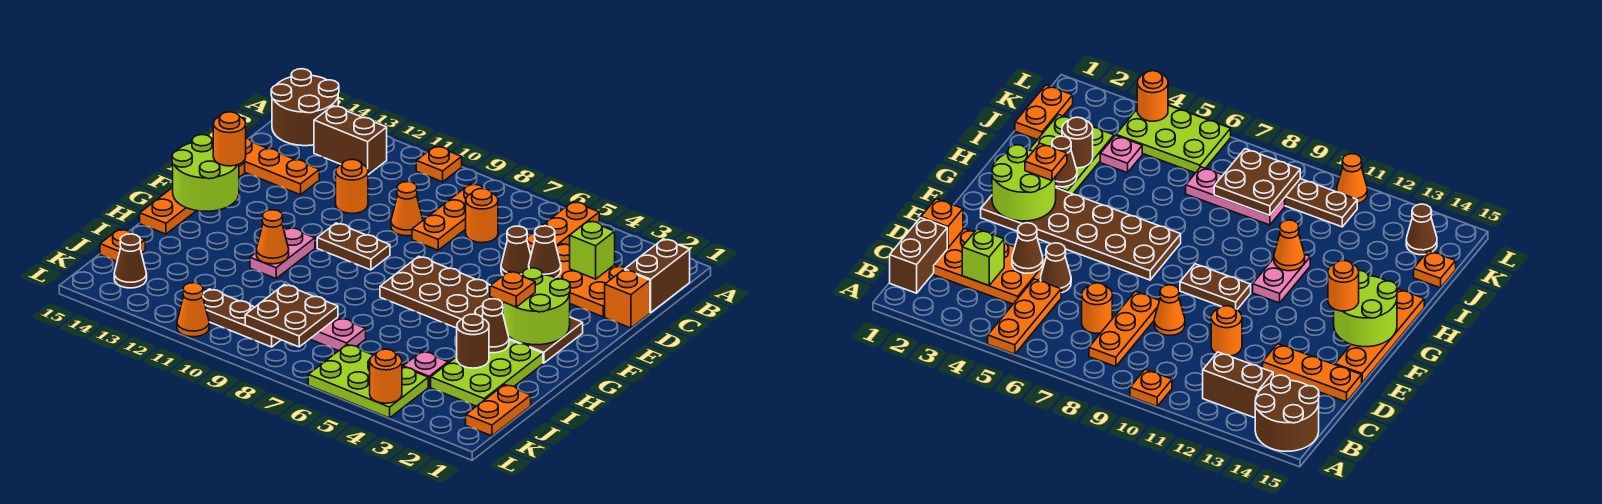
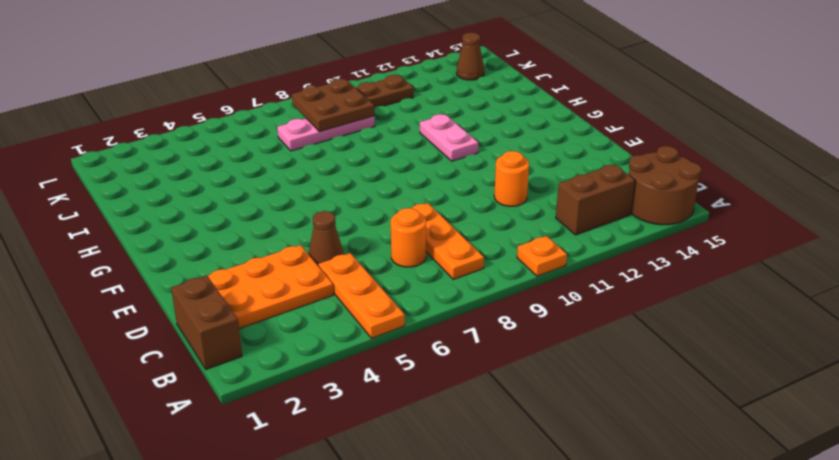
none -> orange 1x1 brick [605,270,650,328]
none -> orange 1x1 cone [391,182,423,236]
none -> orange 1x3 plate [243,138,319,195]
none -> orange 1x4 plate [140,162,245,234]

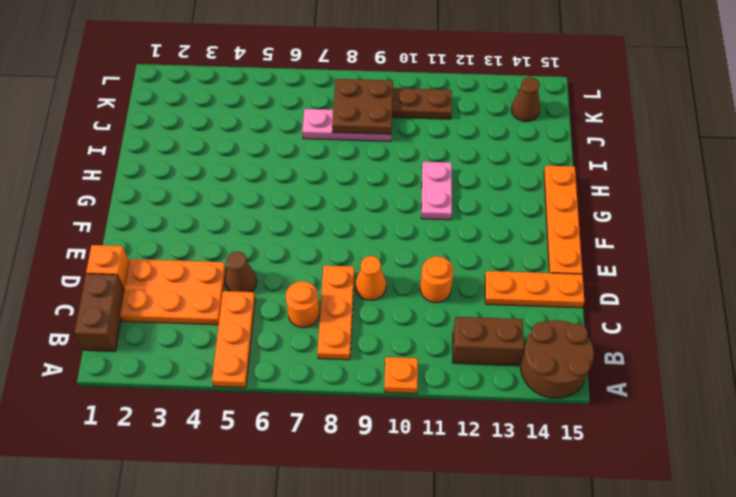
none -> brown 2x6 plate [380,256,583,363]
none -> brown 1x2 plate [317,223,390,270]
none -> lime 2x3 plate [431,340,543,406]
none -> orange 1x2 plate [466,385,531,436]

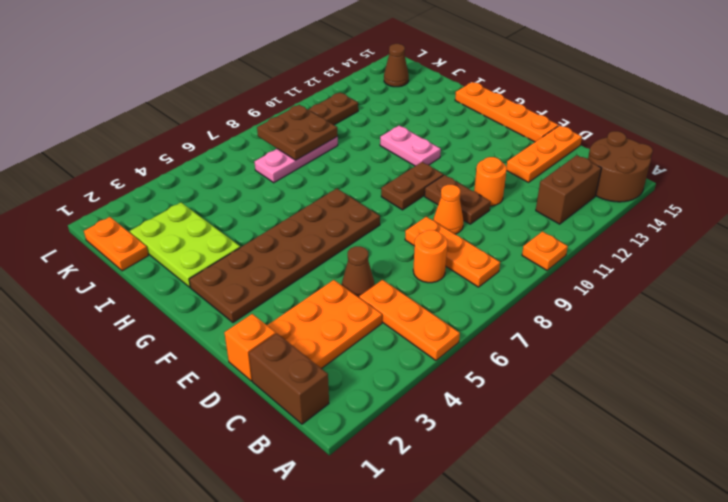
brown 1x2 plate [425,175,490,224] -> none
none -> pink 1x1 plate [403,351,448,387]
none -> orange 1x1 plate [100,229,145,261]
none -> lime 2x3 plate [308,345,428,418]
none -> orange 1x1 cone [177,283,209,337]

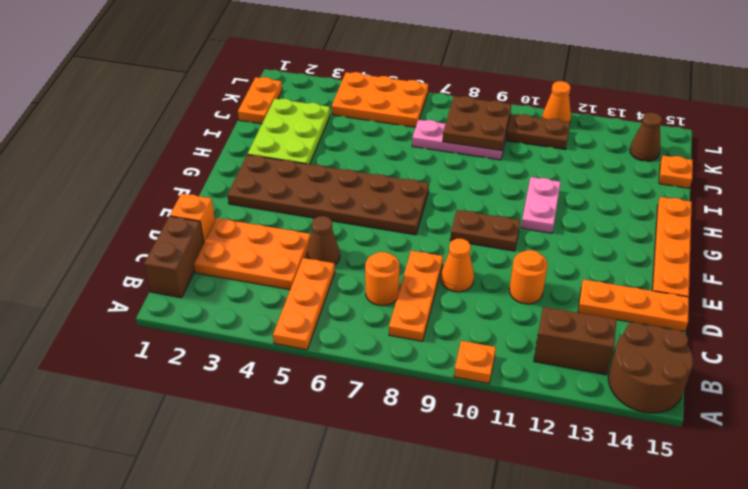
orange 2x3 plate [332,72,428,127] -> lime 2x3 plate [308,345,428,418]
none -> pink 1x1 plate [403,351,448,387]
none -> lime 1x1 brick [570,221,615,279]
none -> brown 1x1 cone [529,226,561,278]
none -> lime 2x2 round brick [503,268,570,345]

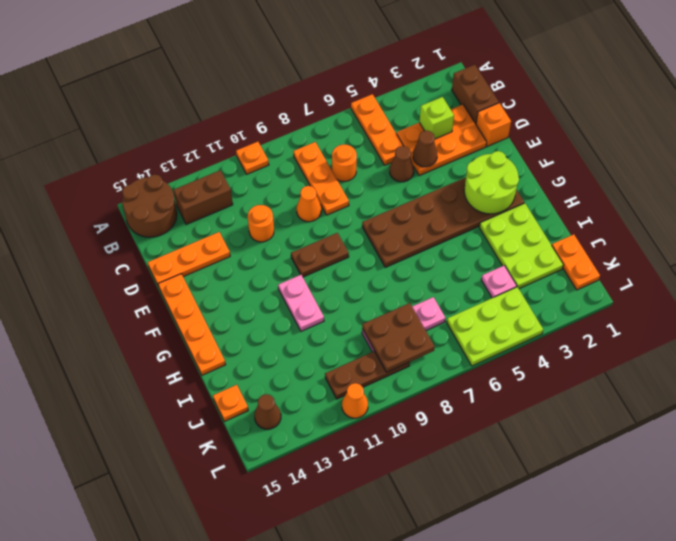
none -> lime 2x2 round brick [172,135,239,211]
none -> brown 1x1 cone [482,299,509,353]
none -> orange 1x1 cone [256,210,289,264]
none -> brown 1x1 round brick [457,314,489,368]

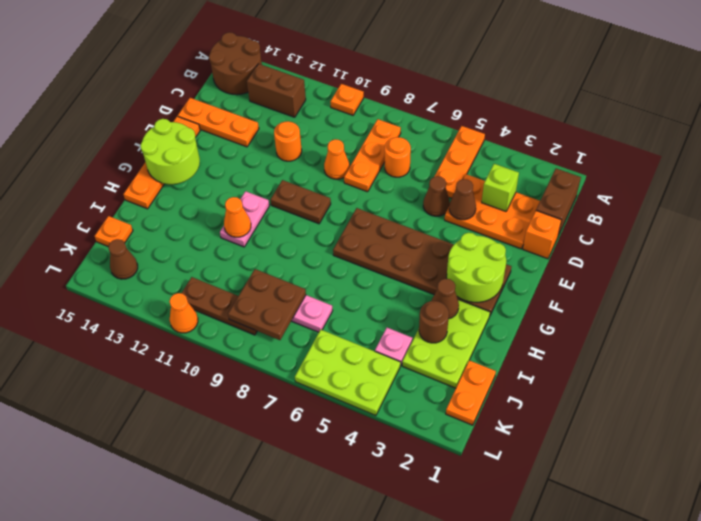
none -> orange 1x1 round brick [370,349,402,403]
none -> orange 1x1 round brick [213,112,246,166]
none -> orange 1x1 plate [490,271,535,307]

